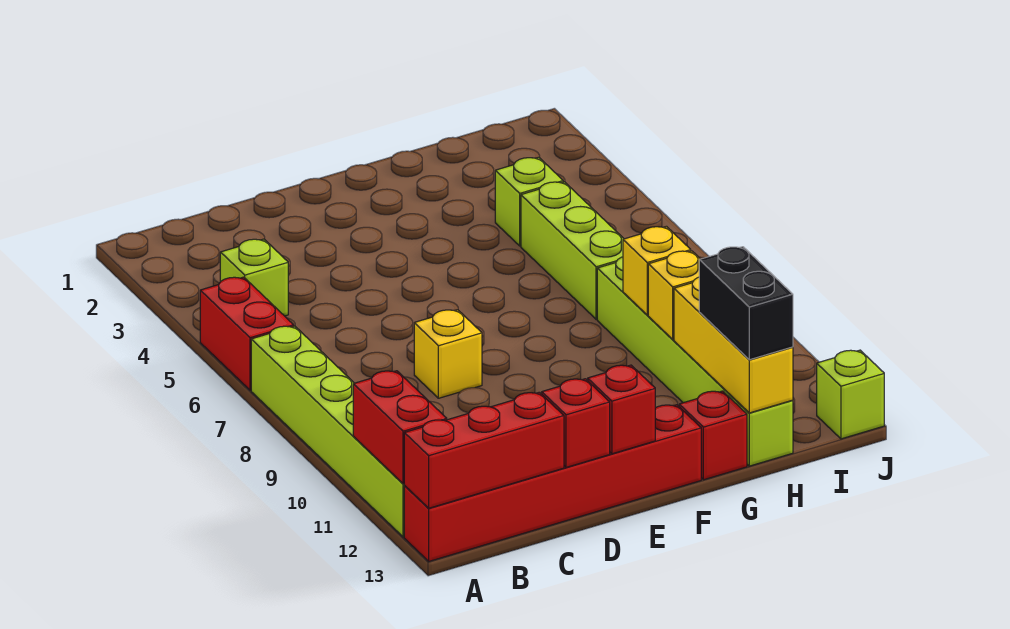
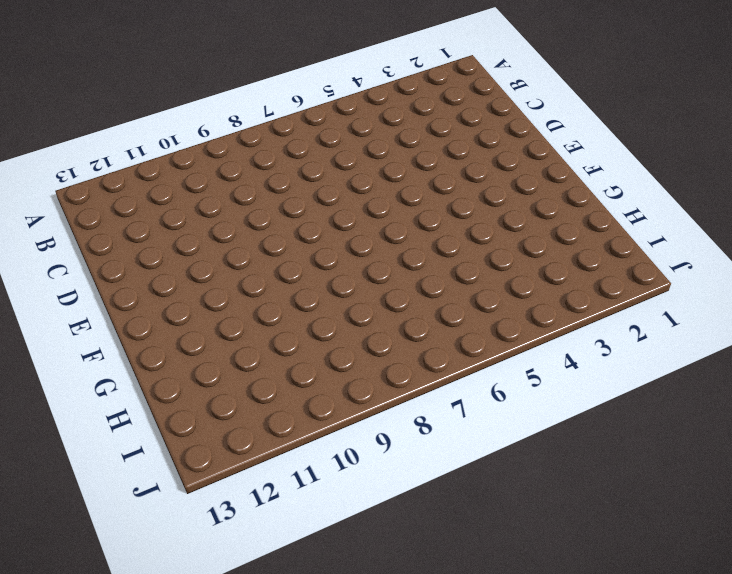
none -> red 1x2 brick [200,277,294,390]
none -> lime 1x6 brick [251,326,405,537]
none -> red 1x6 brick [404,405,701,561]

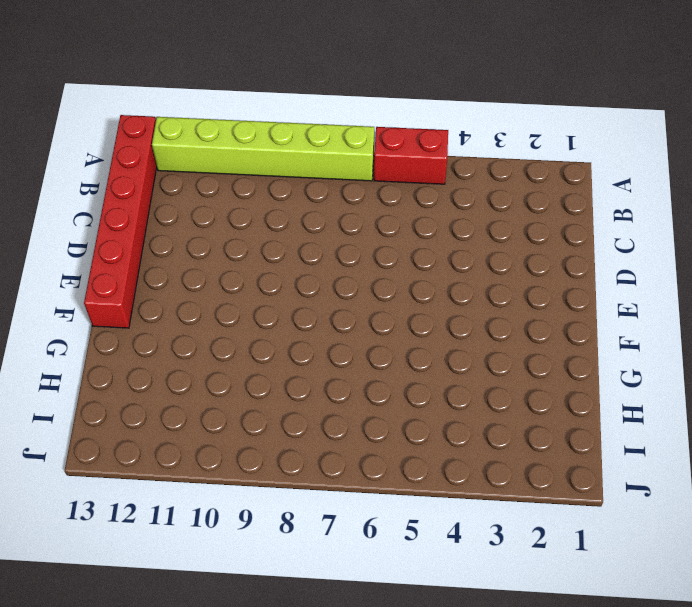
none -> lime 1x1 brick [220,239,288,316]
none -> yellow 1x1 brick [414,310,482,398]
none -> red 1x1 brick [679,391,747,480]

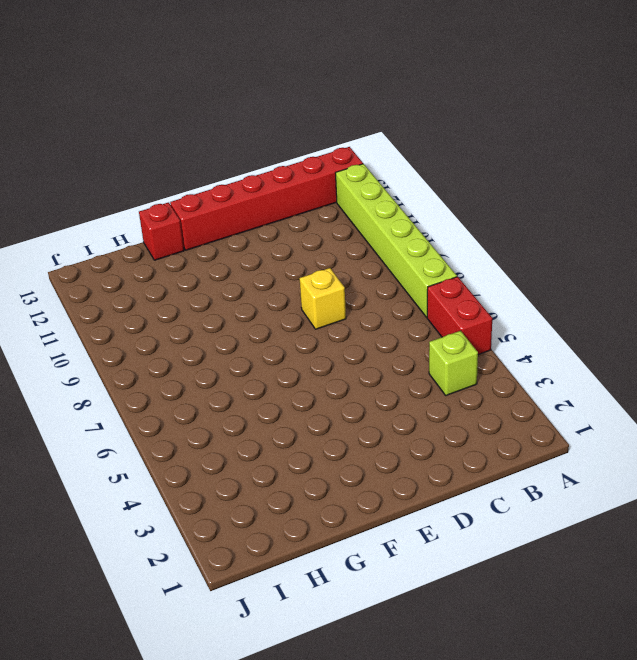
none -> lime 1x1 brick [495,157,563,246]
none -> lime 1x3 brick [521,182,624,319]
none -> lime 1x6 brick [597,257,793,466]

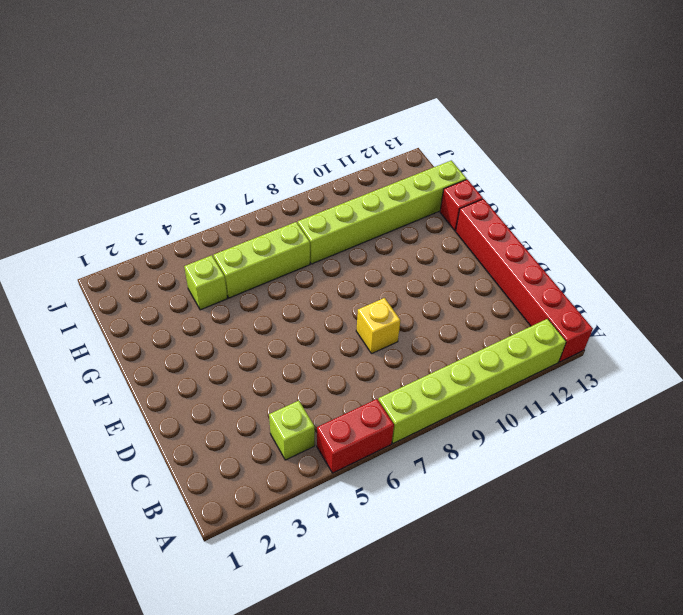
none -> lime 1x1 brick [817,350,884,439]
none -> red 1x2 brick [353,371,447,484]
none -> red 1x3 brick [404,392,564,508]

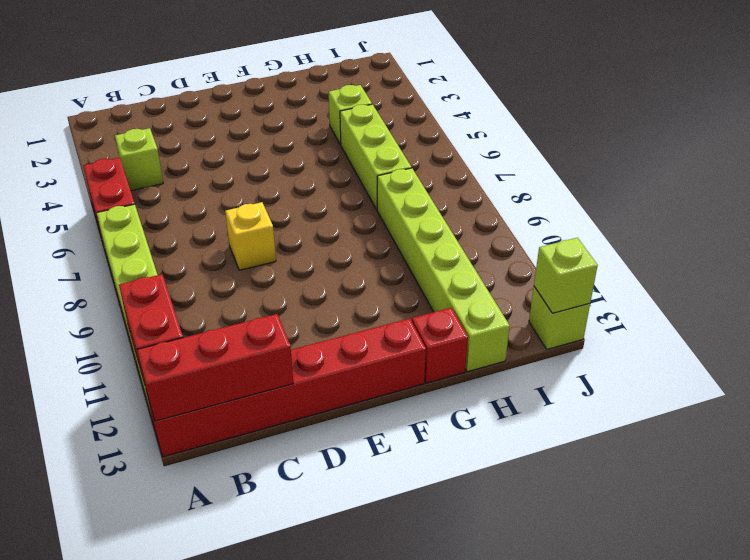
lime 1x1 brick [534,238,598,313] -> none
none -> red 1x1 brick [542,379,610,467]
none -> red 1x1 brick [588,365,655,454]
none -> yellow 1x1 brick [623,226,691,315]

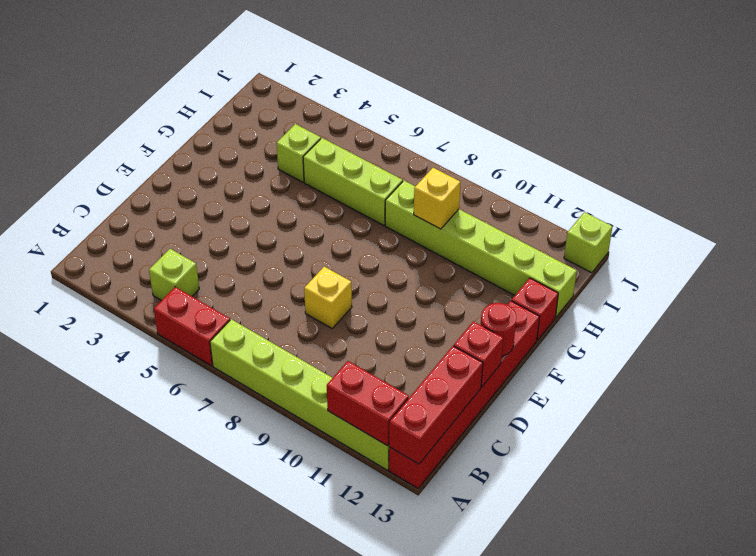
red 1x1 round brick [481,303,516,356] -> red 1x1 brick [588,365,655,454]
none -> yellow 1x1 brick [648,251,700,340]
none -> yellow 1x3 brick [674,277,793,413]
none -> black 1x2 brick [699,247,793,360]

